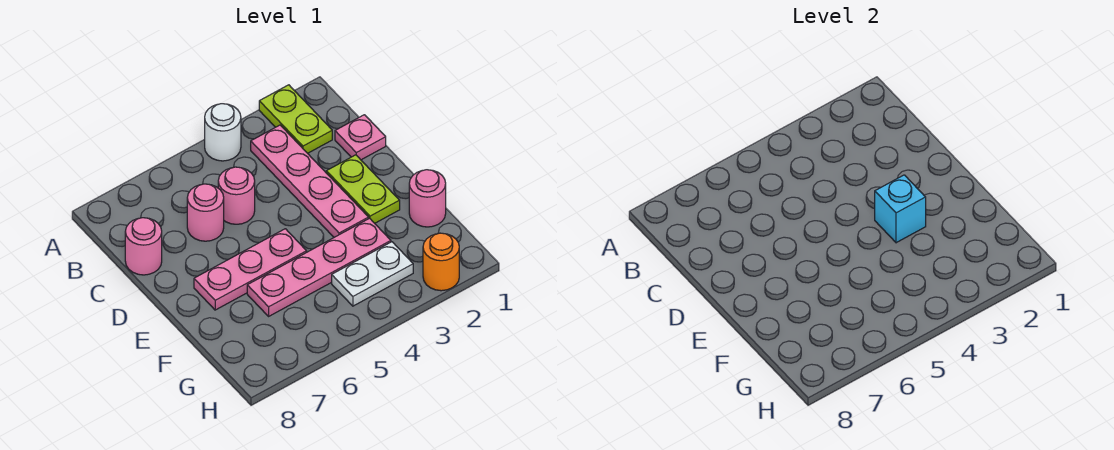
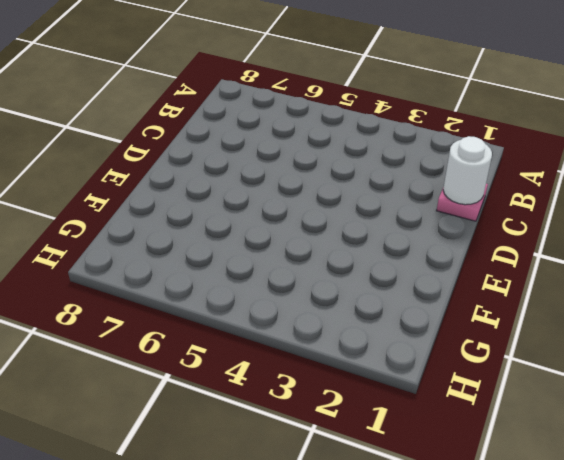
white 1x1 round brick [443,136,492,205] -> white 1x1 round brick moved to [205,104,241,161]
none -> lime 1x2 plate [259,85,332,153]
none -> pink 1x4 plate [251,125,369,237]
none -> pink 1x1 round brick [218,167,255,224]

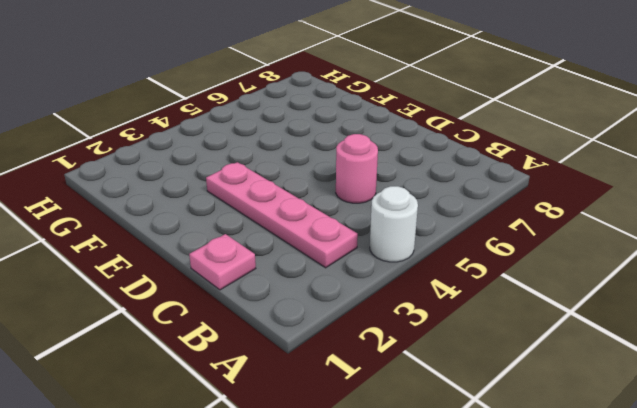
none -> lime 1x2 plate [259,85,332,153]
none -> pink 1x1 round brick [187,184,224,241]
none -> pink 1x1 round brick [125,218,162,275]

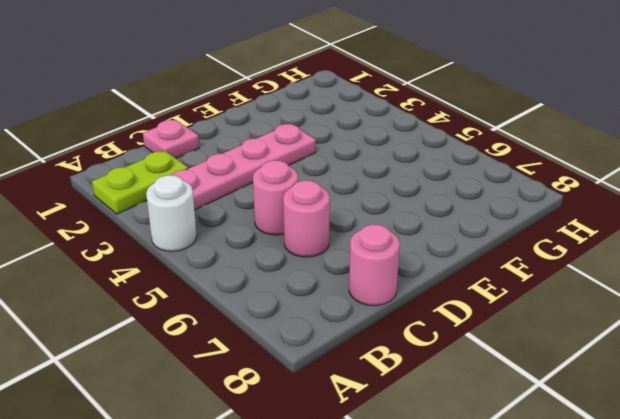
none -> lime 1x2 plate [326,155,400,223]
none -> pink 1x3 plate [194,229,307,310]
none -> pink 1x1 round brick [409,170,446,227]

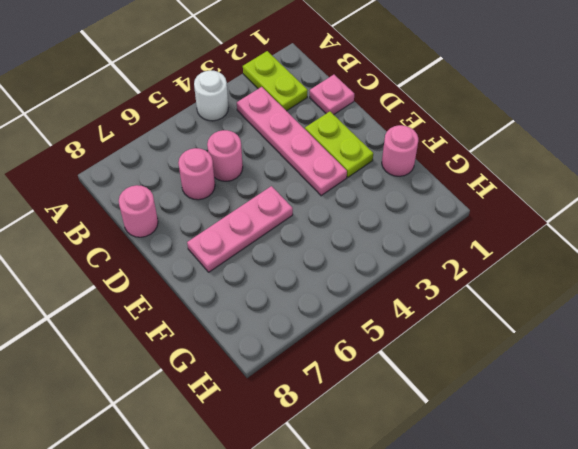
none -> pink 1x4 plate [247,218,391,316]
none -> white 1x2 plate [332,242,413,306]
none -> orange 1x1 round brick [423,233,459,291]

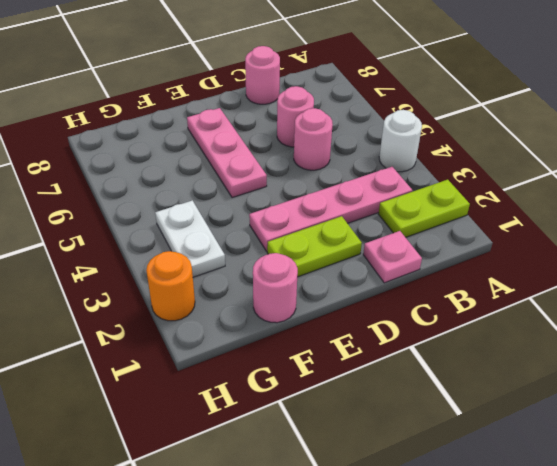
none -> pink 1x4 plate [247,218,391,316]
none -> cyan 1x1 brick [875,175,926,243]

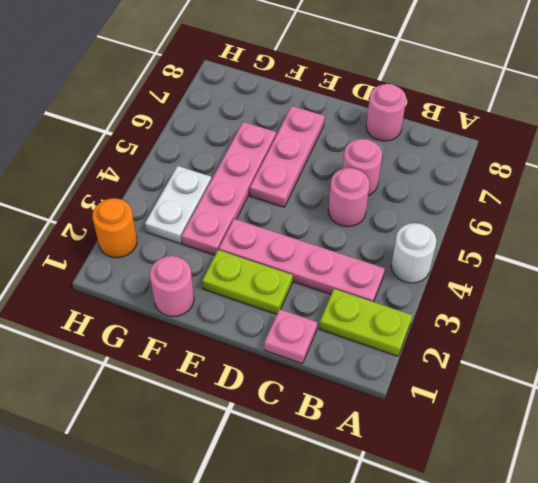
none -> cyan 1x1 brick [875,175,926,243]

